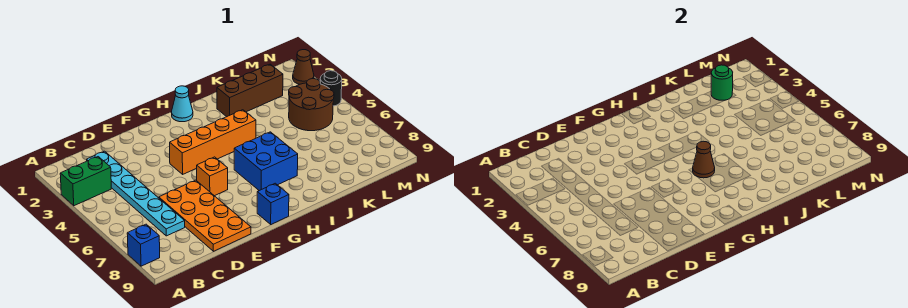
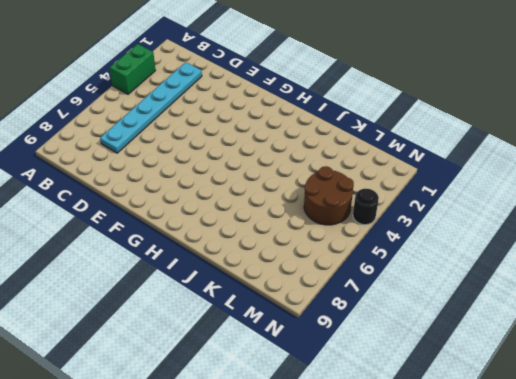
green 1x2 brick [110,44,155,94] -> green 1x2 brick turned to [60,157,111,206]
none -> blue 1x1 brick [127,224,160,266]
none -> orange 2x4 plate [159,180,251,251]
none -> orange 1x4 brick [170,110,256,174]

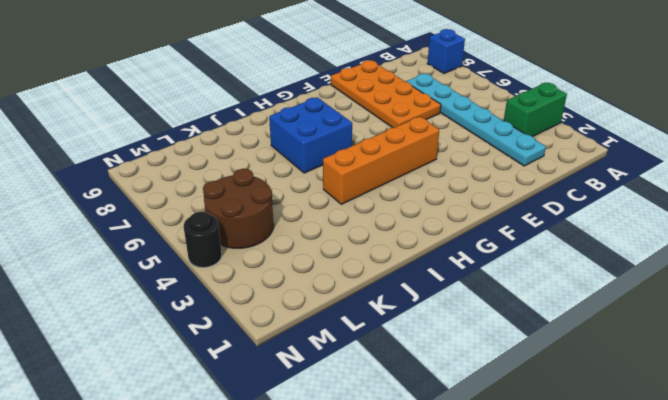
none -> orange 1x1 brick [197,157,228,196]
none -> blue 1x1 brick [257,183,289,225]
none -> cyan 1x1 cone [171,86,193,122]

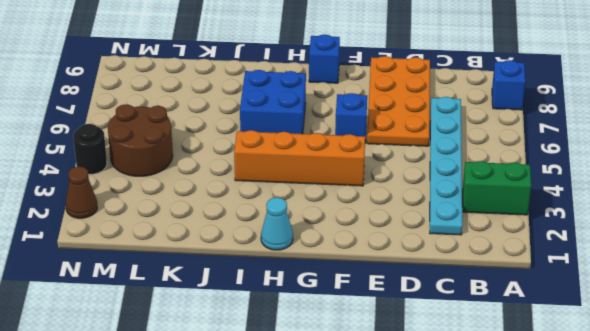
blue 1x1 brick [335,93,367,140] -> orange 1x1 brick [197,157,228,196]
none -> brown 1x3 brick [217,64,283,117]
none -> brown 1x1 cone [693,141,715,178]
none -> green 1x1 round brick [711,65,733,101]

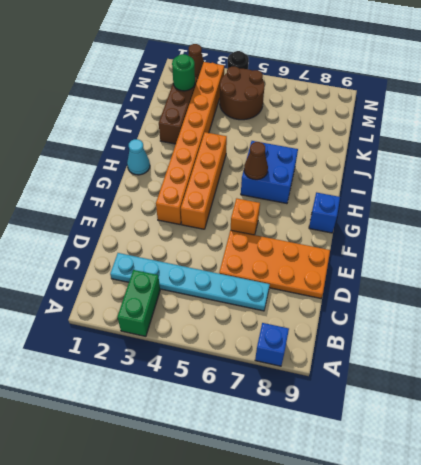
orange 1x8 brick [156,62,224,224] -> none

